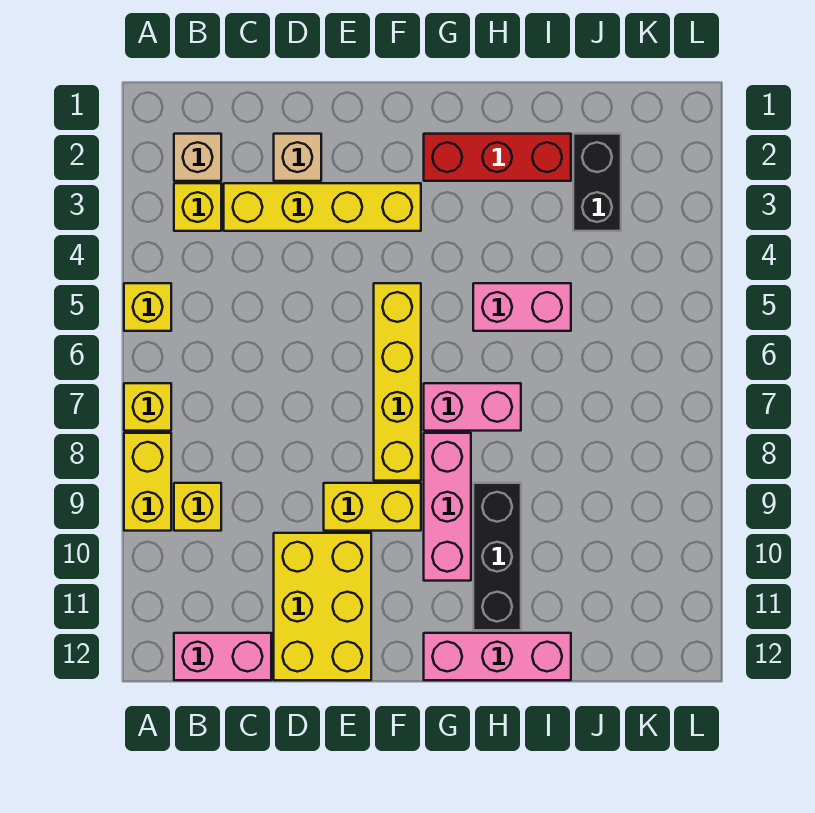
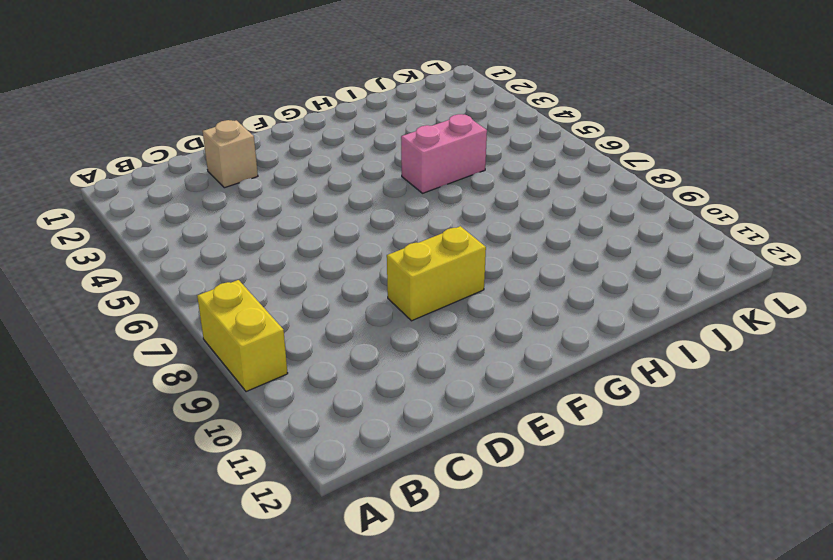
none -> yellow 1x1 brick [124,283,171,331]
none -> yellow 1x1 brick [124,383,171,431]
none -> tan 1x1 brick [174,134,221,181]

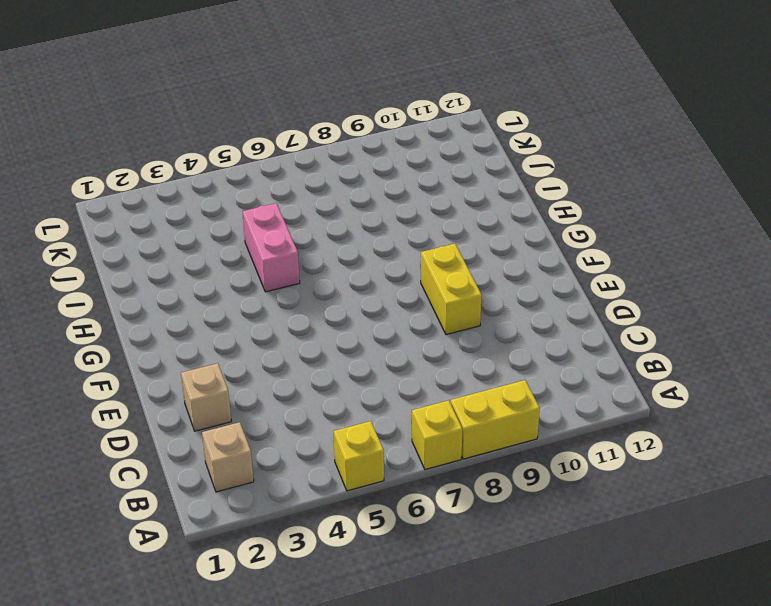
none -> yellow 1x1 brick [174,183,221,231]
none -> yellow 1x1 brick [174,483,221,531]
none -> pink 1x2 brick [174,633,271,680]

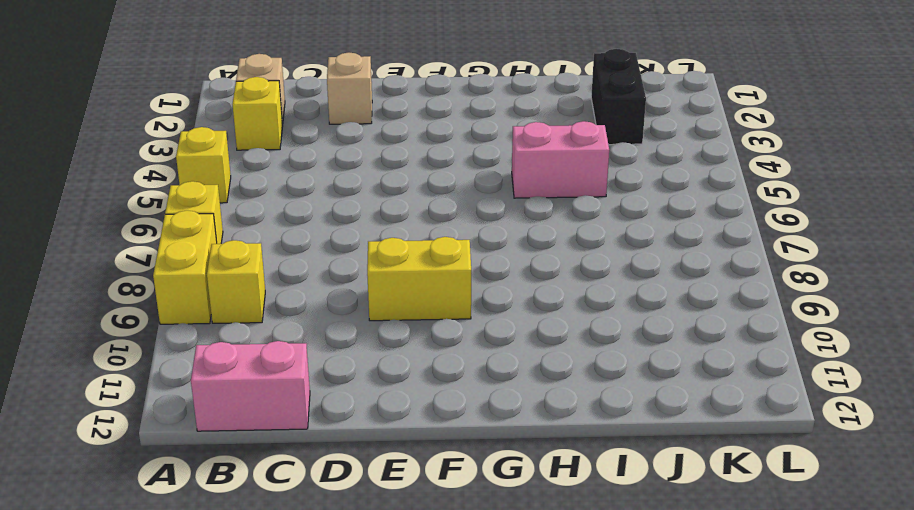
none -> yellow 1x4 brick [224,183,421,231]
none -> yellow 2x3 brick [274,533,371,680]
none -> yellow 1x4 brick [374,283,421,481]

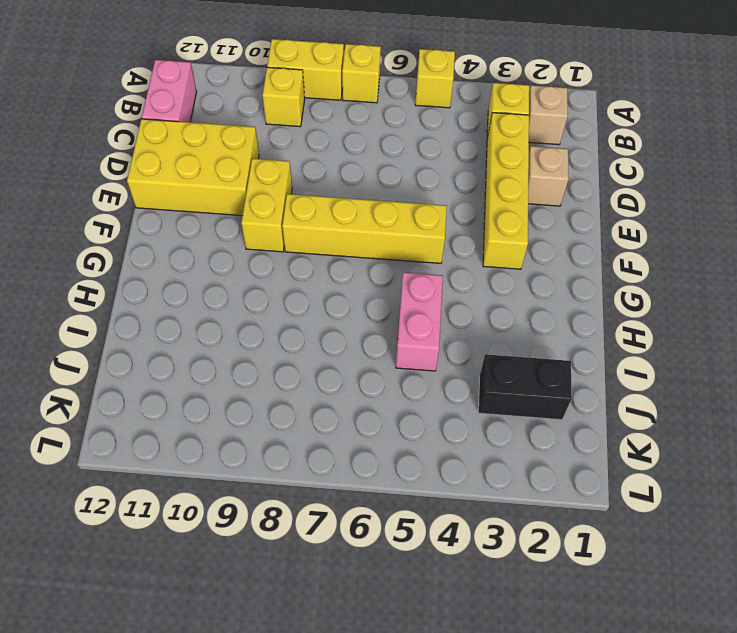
none -> red 1x3 brick [424,134,571,181]
none -> pink 1x2 brick [424,383,521,431]
none -> pink 1x3 brick [424,433,471,581]

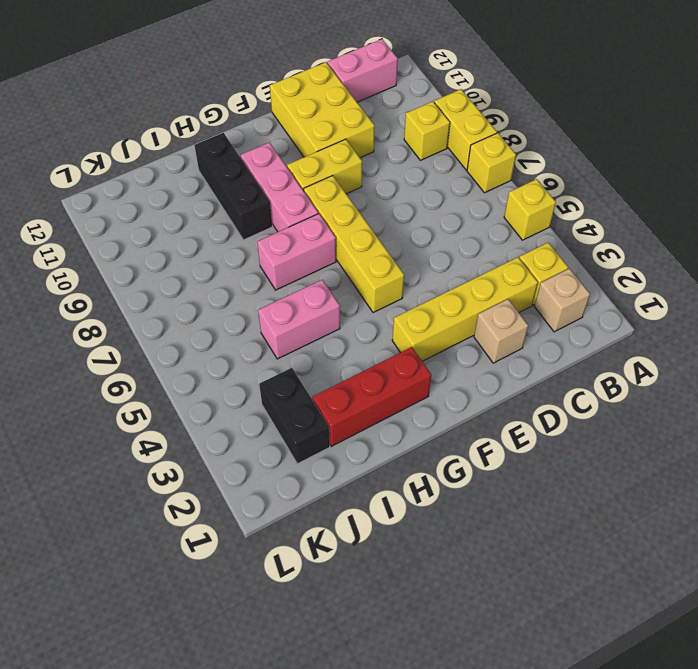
none -> pink 1x3 brick [424,633,571,680]

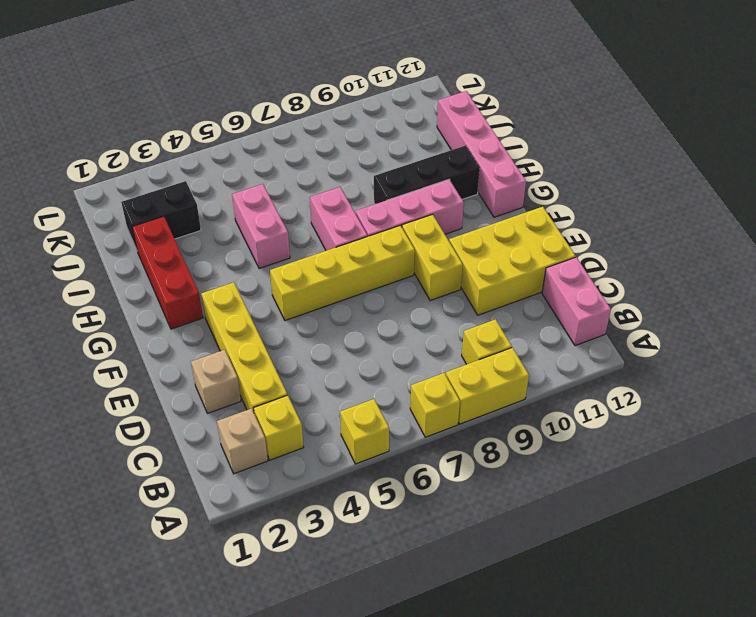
pink 1x4 brick [437,91,526,217] -> pink 1x3 brick [424,633,571,680]

